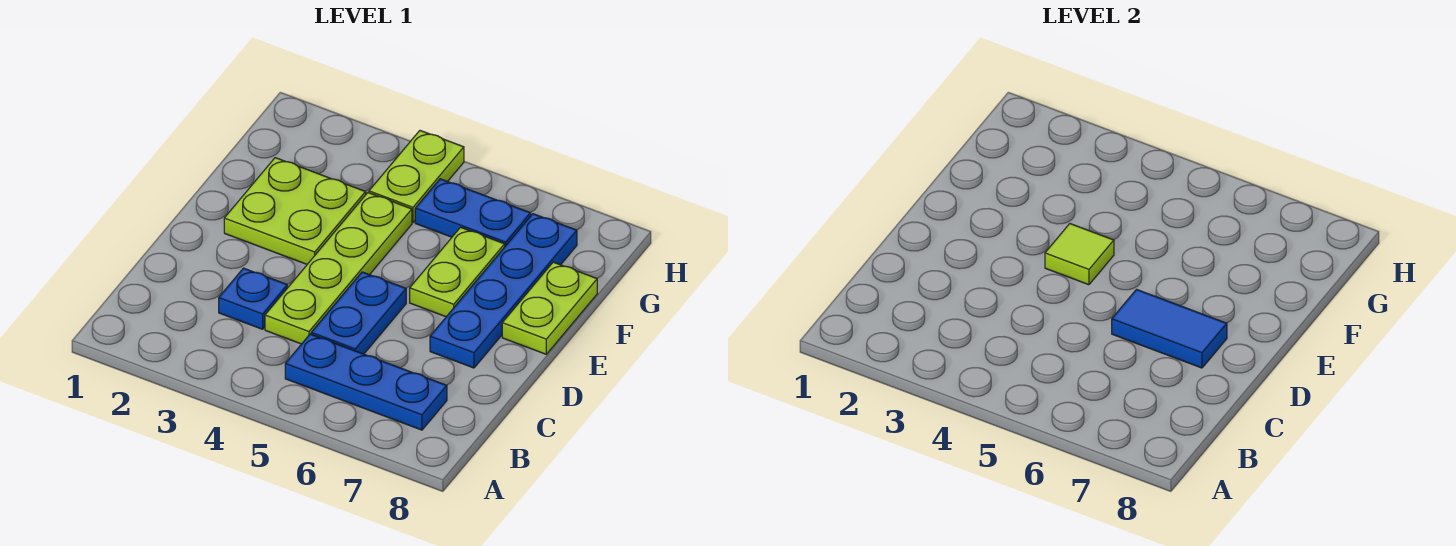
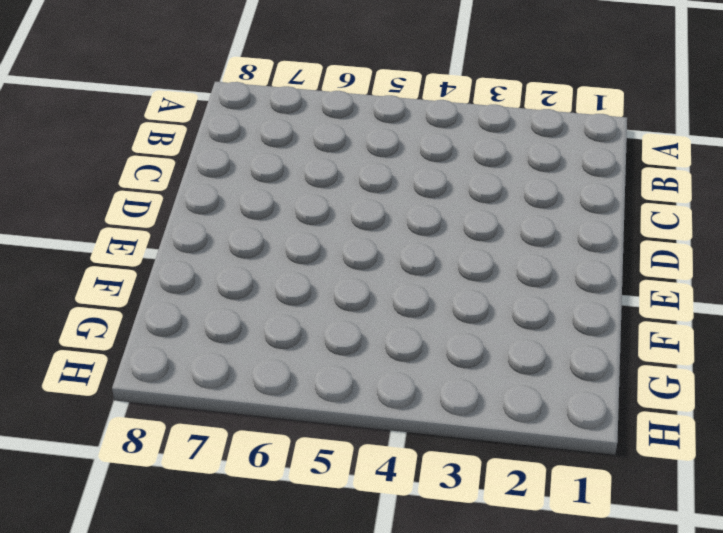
none -> blue 1x3 plate [285,334,447,430]
none -> blue 1x1 plate [219,268,287,329]
none -> lime 1x4 plate [265,193,412,344]

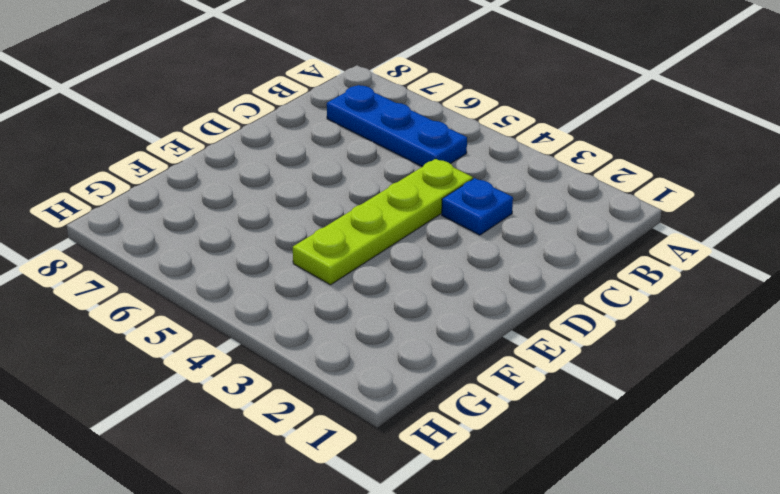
none -> blue 1x2 plate [311,272,406,354]
none -> blue 1x4 plate [430,214,577,368]
none -> lime 2x2 plate [224,158,366,264]

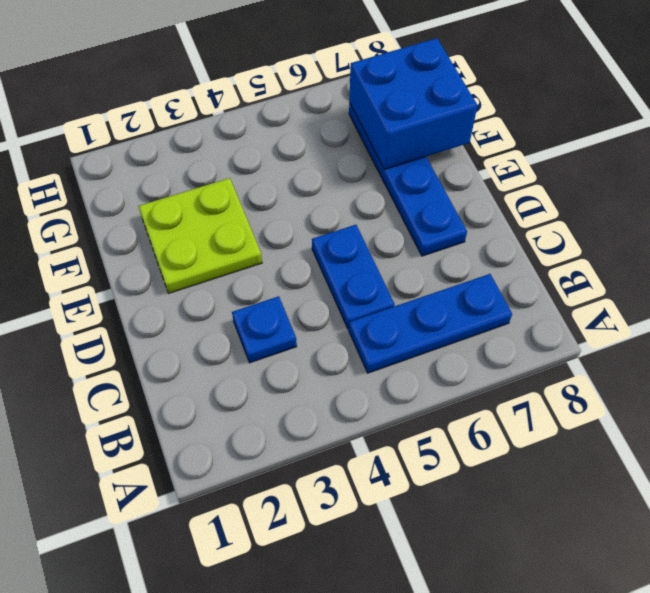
blue 2x2 brick [349,38,478,169] -> none
none -> lime 1x4 plate [265,193,412,344]
none -> lime 1x2 plate [410,227,505,317]
none -> lime 1x2 plate [502,262,597,354]

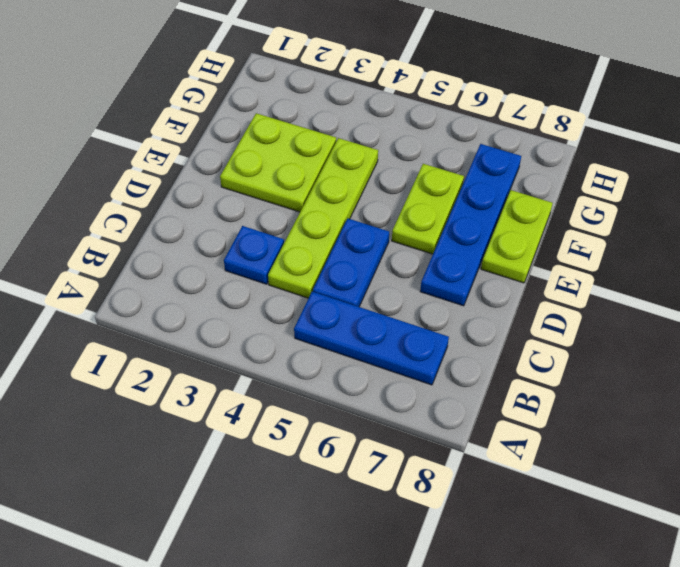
none -> lime 1x2 plate [369,131,464,223]
none -> blue 1x2 plate [415,179,531,246]
none -> blue 1x2 tile [1112,289,1227,368]

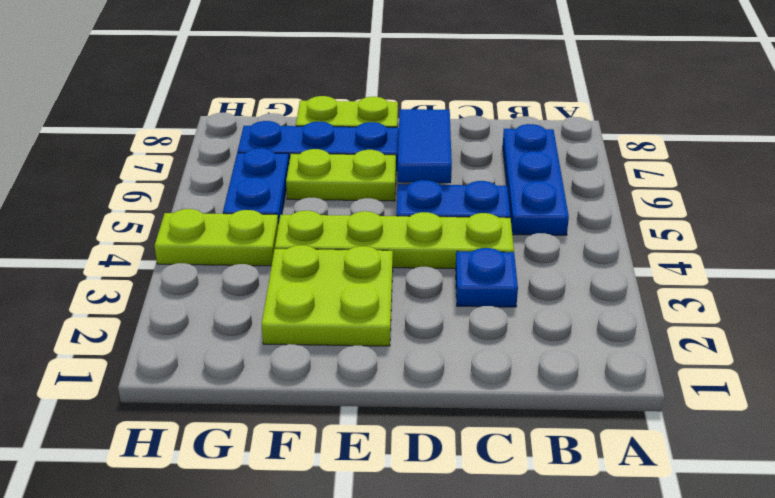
none -> lime 1x1 tile [1045,224,1114,285]

